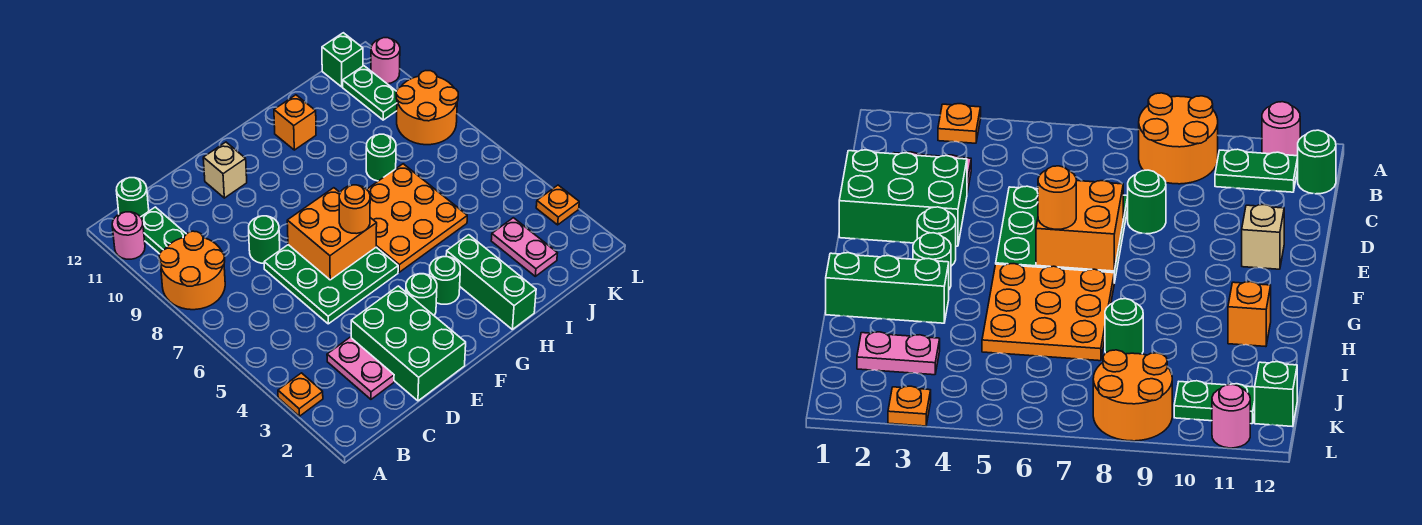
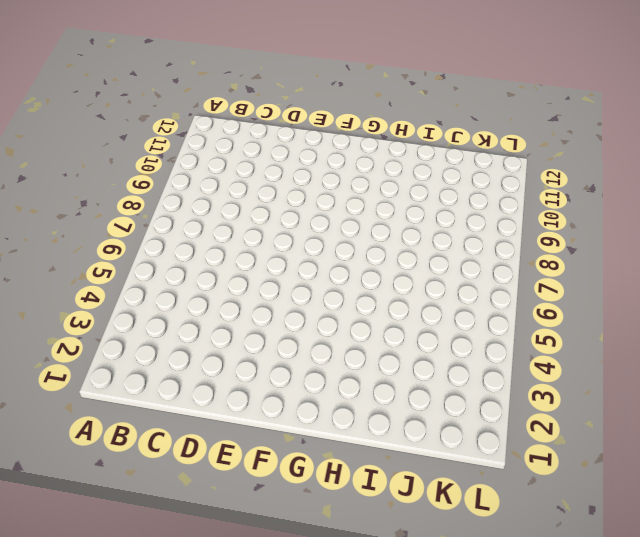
none -> orange 1x1 plate [278,373,323,416]
none -> orange 2x2 round brick [159,231,225,310]
none -> pink 1x1 round brick [112,212,145,259]

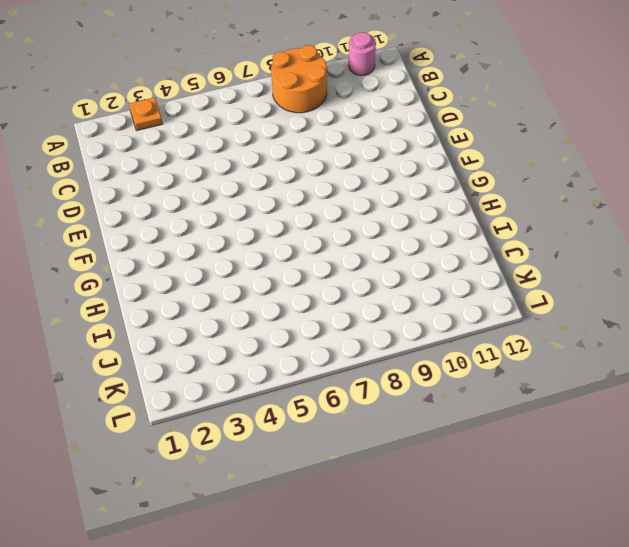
none -> green 1x2 plate [141,207,186,254]
none -> green 1x1 round brick [116,178,149,217]
none -> pink 1x2 plate [327,337,394,399]

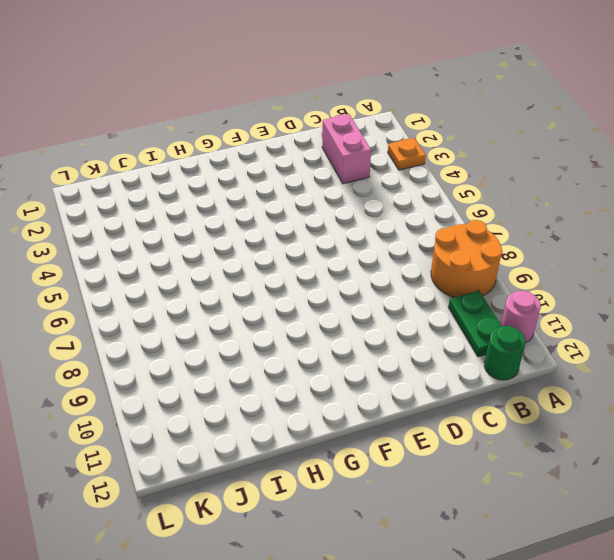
pink 1x2 brick [322,114,371,184] -> pink 1x2 plate [327,337,394,399]
none -> green 2x3 brick [351,286,466,401]
none -> green 3x3 plate [264,245,398,324]
none -> green 1x1 round brick [249,216,280,263]

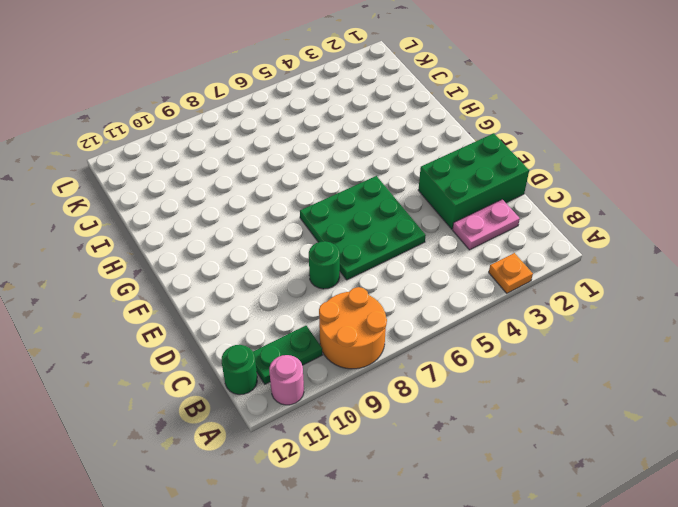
none -> tan 1x1 brick [203,142,247,198]
none -> green 1x1 round brick [406,274,437,315]
none -> green 1x1 round brick [430,257,460,304]

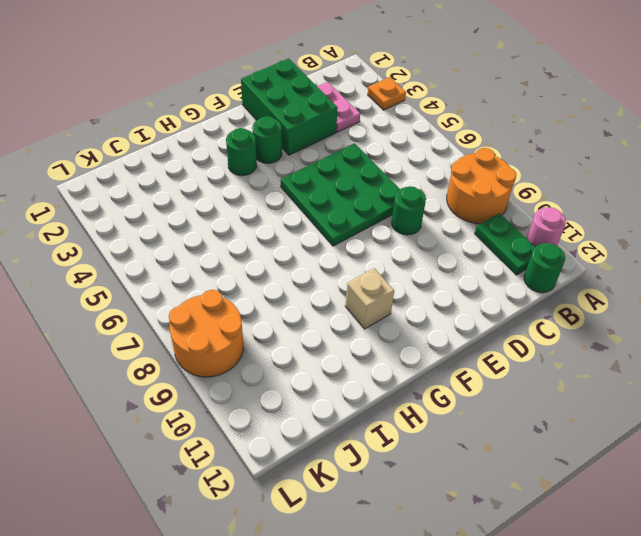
tan 1x1 brick [345,268,394,329] -> tan 1x1 brick moved to [203,142,247,198]
none -> orange 3x3 plate [367,164,467,272]
none -> green 1x3 brick [446,235,536,329]
none -> orange 1x1 brick [274,95,316,150]

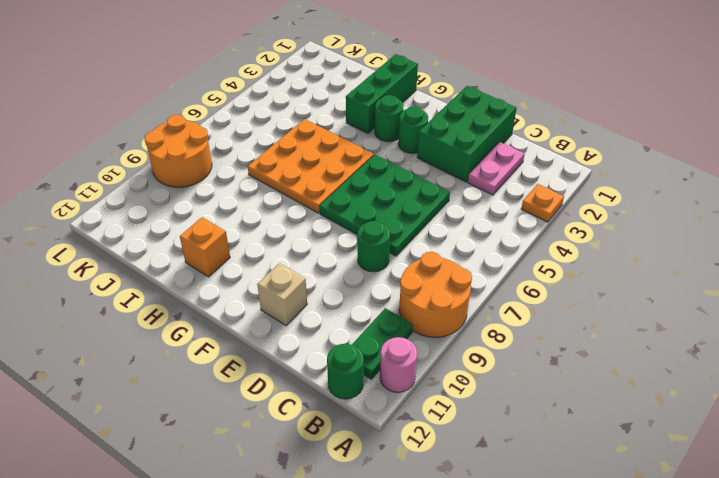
none -> green 1x1 round brick [366,134,396,181]
none -> pink 1x2 plate [491,218,557,276]
none -> green 1x2 plate [343,66,397,120]

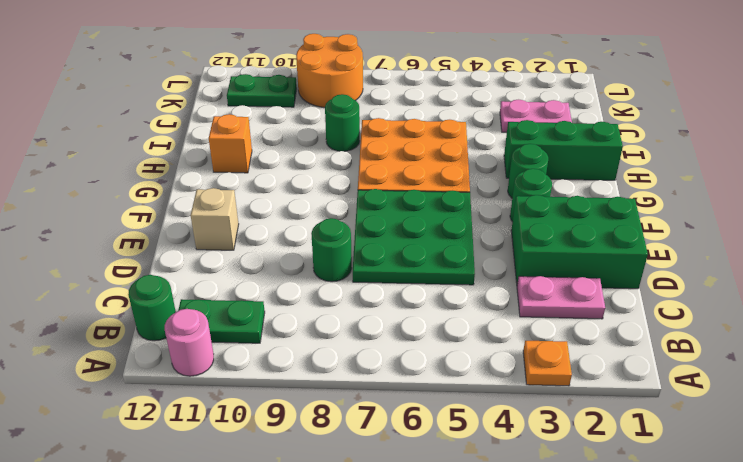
none -> orange 2x2 round brick [159,231,225,310]
none -> green 1x1 brick [322,33,363,87]
none -> orange 1x1 plate [536,185,579,225]

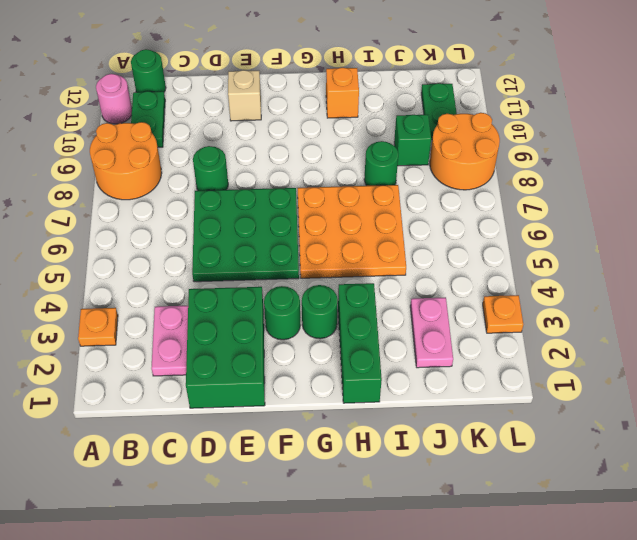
green 1x1 brick [394,115,431,166] -> green 1x1 brick moved to [322,33,363,87]
none -> pink 1x1 round brick [371,38,400,84]
none -> orange 2x2 brick [287,188,377,280]
none -> orange 1x1 round brick [339,185,370,234]

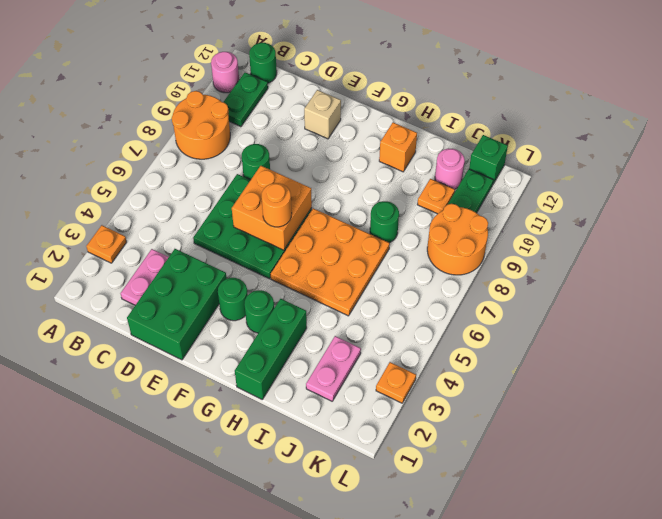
orange 1x1 plate [417,179,455,214] -> none
pink 1x1 round brick [435,148,465,189] -> pink 1x1 round brick moved to [371,38,400,84]

